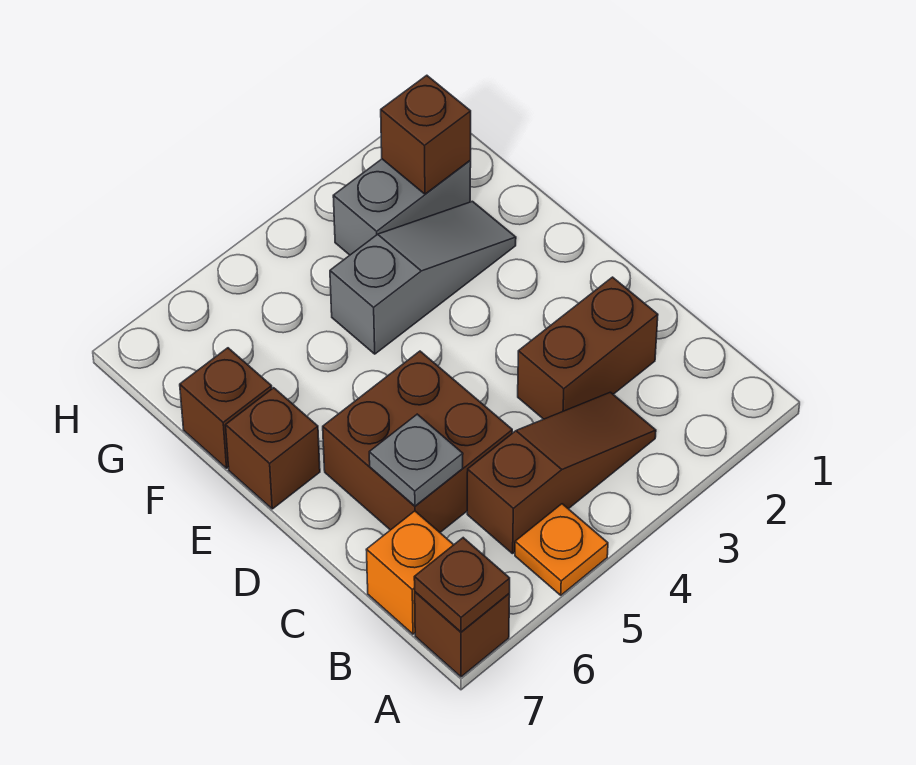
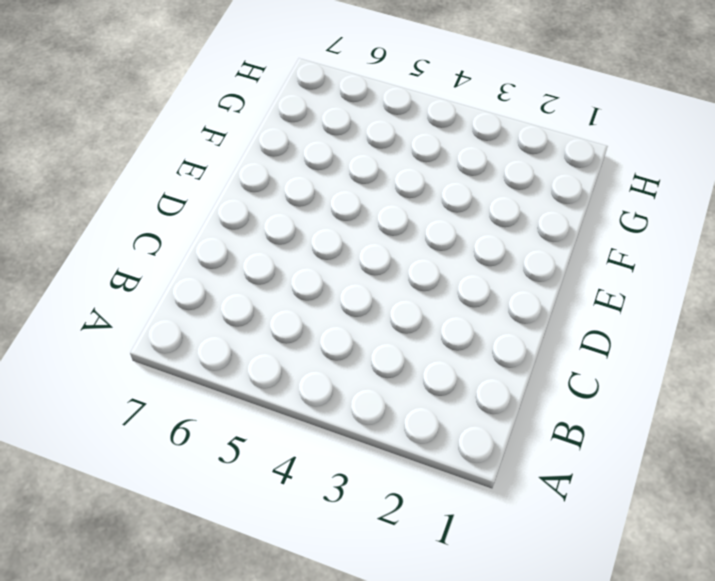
none -> orange 1x1 plate [515,504,608,595]
none -> brown 1x1 brick [415,592,510,677]
none -> brown 1x3 slope [467,392,656,554]

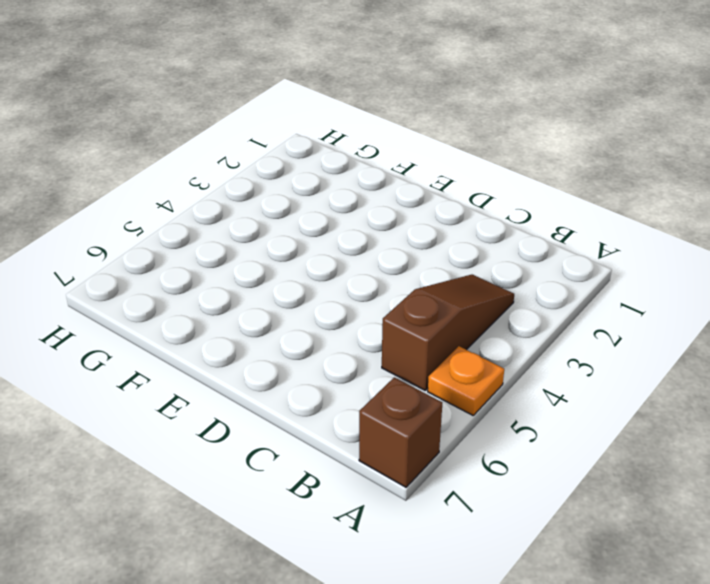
none -> orange 1x1 brick [366,511,454,634]
none -> brown 1x2 brick [518,277,658,419]
none -> brown 2x2 brick [323,351,512,532]

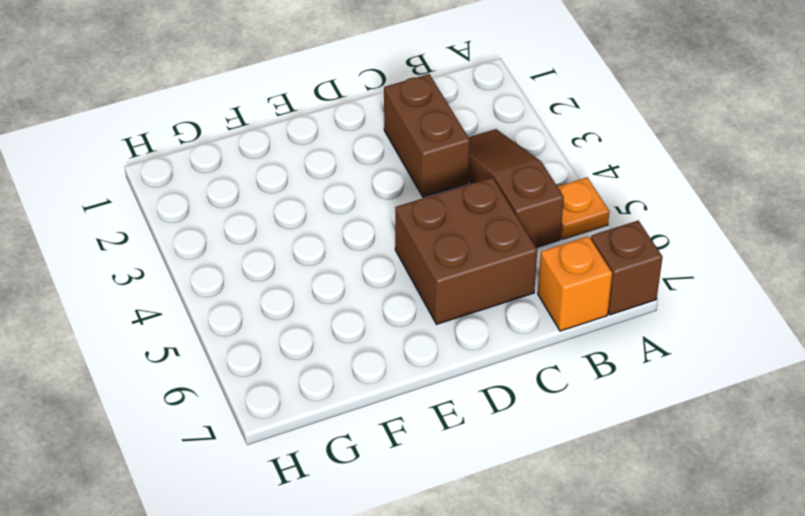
none -> brown 1x1 brick [226,388,320,509]
none -> grey 1x3 slope [330,201,516,354]
none -> brown 1x1 brick [180,348,272,468]

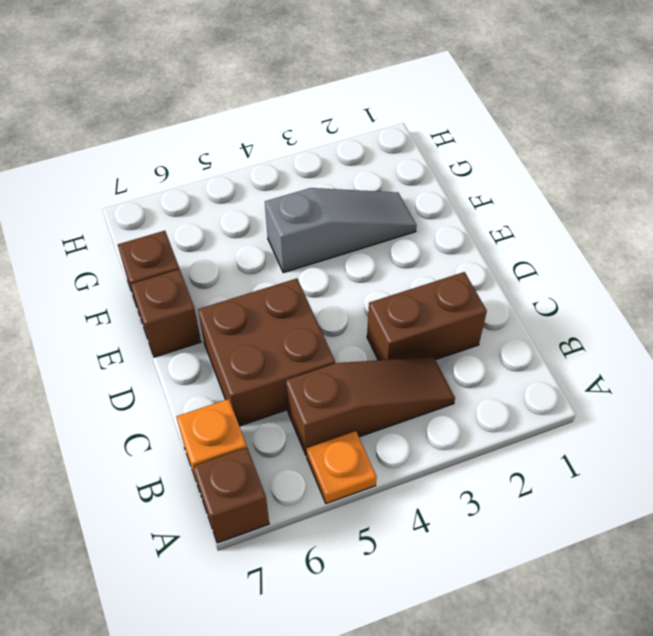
none -> grey 1x2 brick [333,159,471,255]
none -> brown 1x1 plate [414,538,510,632]
none -> grey 1x1 plate [369,414,463,506]

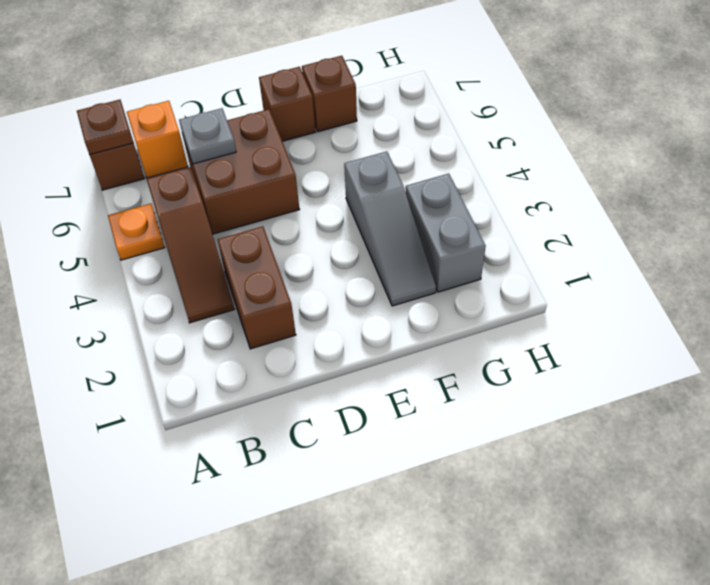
none -> brown 1x1 brick [381,75,471,194]

